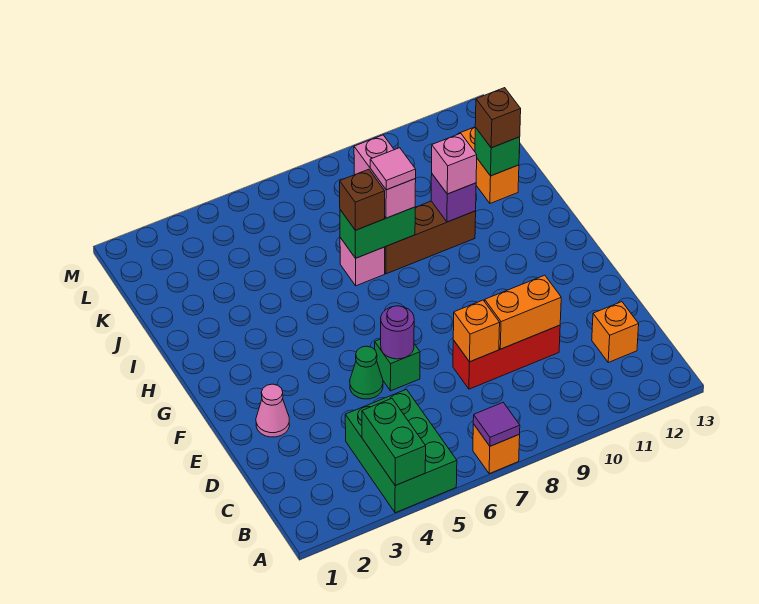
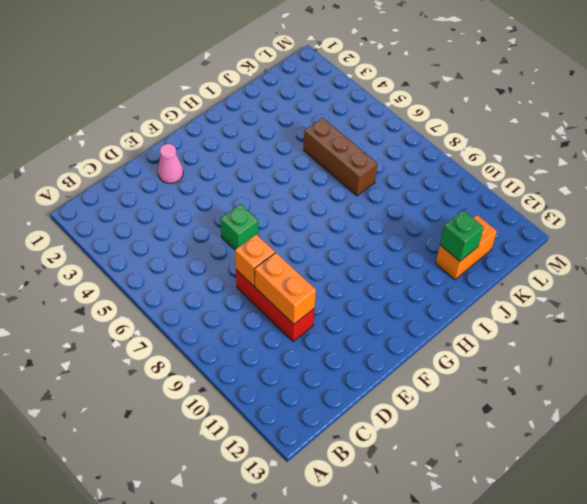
brown 1x3 brick [304,118,377,196] -> brown 1x3 brick moved to [385,201,476,274]
none -> green 2x3 brick [345,389,457,513]
none -> orange 1x1 brick [473,424,520,474]
none -> orange 1x1 brick [592,302,639,362]

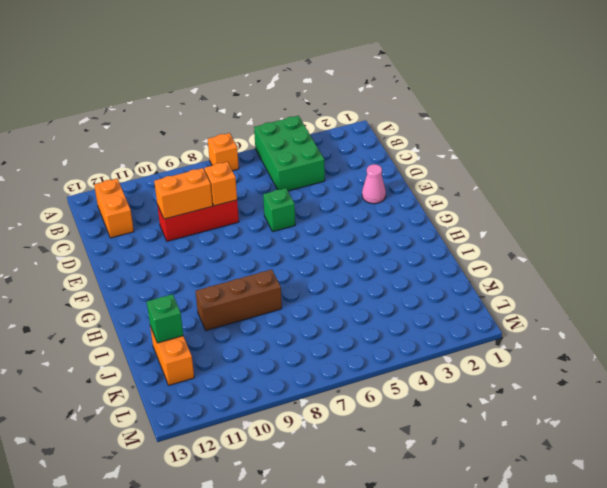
orange 1x2 brick [94,179,134,238] -> orange 1x1 brick [592,302,639,362]
none -> green 1x1 cone [350,346,383,399]
none -> pink 1x1 brick [340,238,385,286]
none -> green 1x2 brick [362,399,426,485]

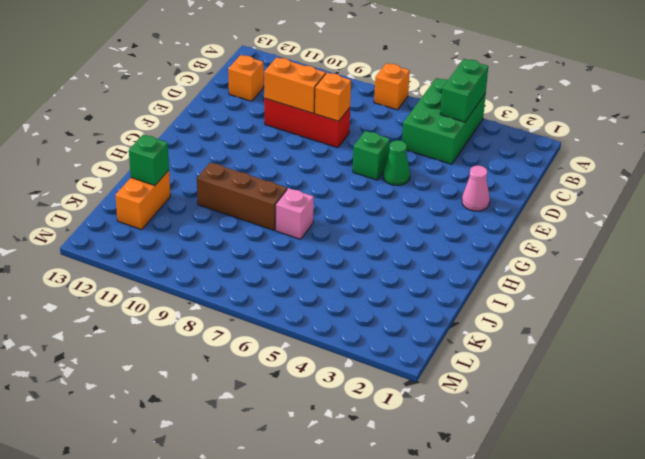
none -> purple 1x1 tile [473,403,520,446]
none -> purple 1x1 round brick [381,306,414,359]
none -> green 1x2 brick [340,207,415,258]

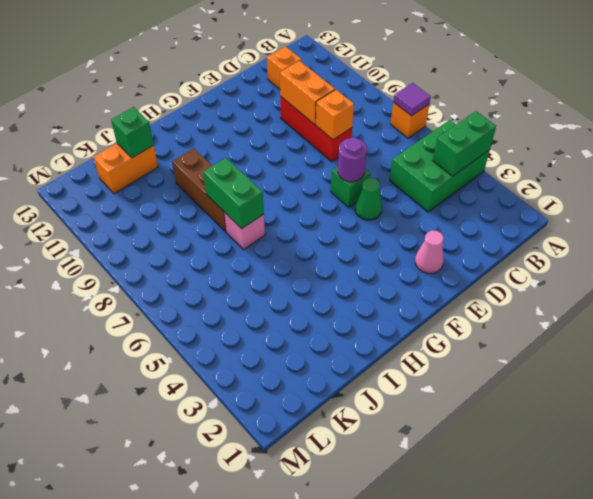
none -> purple 1x1 brick [431,174,476,222]
none -> brown 1x1 brick [340,169,385,230]
none -> pink 1x2 brick [354,135,416,218]

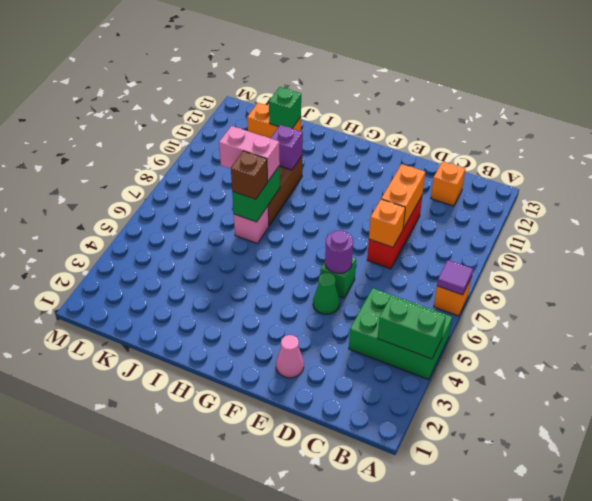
none -> pink 1x1 brick [432,133,477,194]
none -> brown 1x1 brick [475,88,521,148]
none -> pink 1x1 tile [370,148,416,190]

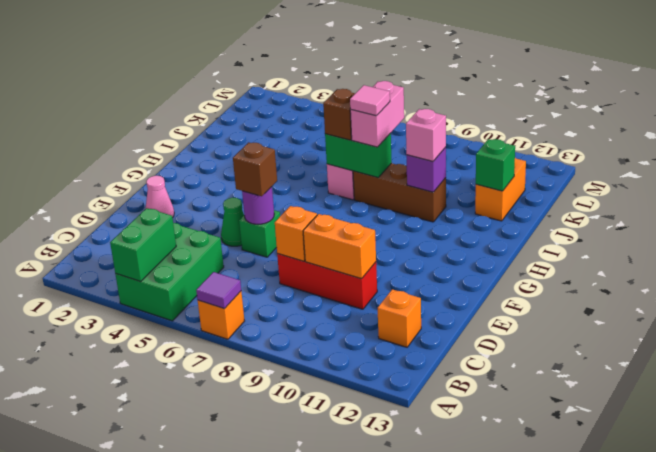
brown 1x1 brick [233,142,277,196] -> brown 1x1 brick moved to [475,88,521,148]

